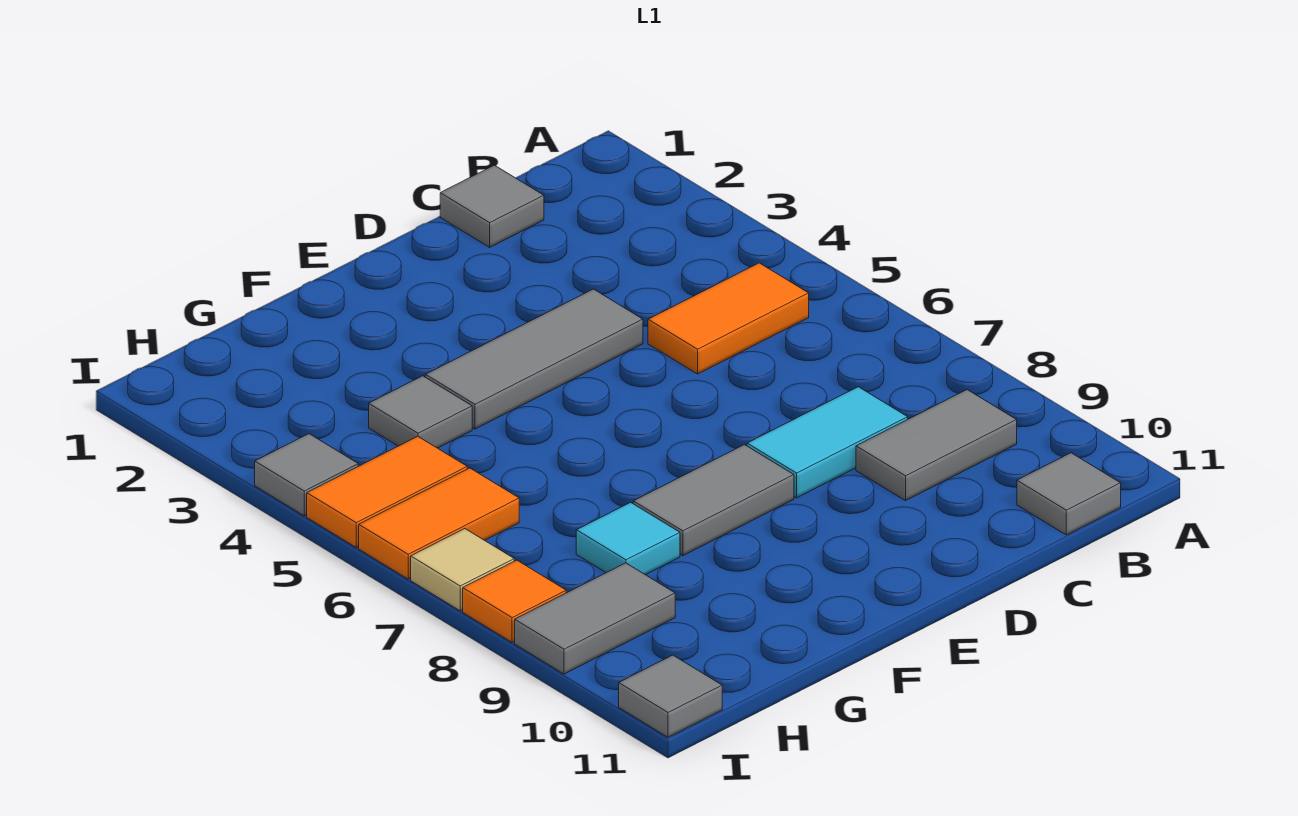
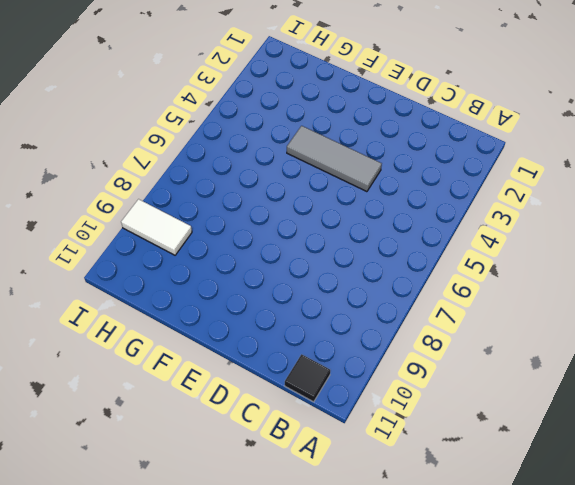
black 1x1 tile [285,354,330,402] -> grey 1x1 tile [1017,453,1121,535]
white 1x2 tile [121,199,192,255] -> grey 1x2 tile [515,563,675,674]
none -> orange 1x2 tile [648,263,809,374]
none -> grey 1x2 tile [856,390,1017,501]
none -> grey 1x1 tile [440,165,544,247]

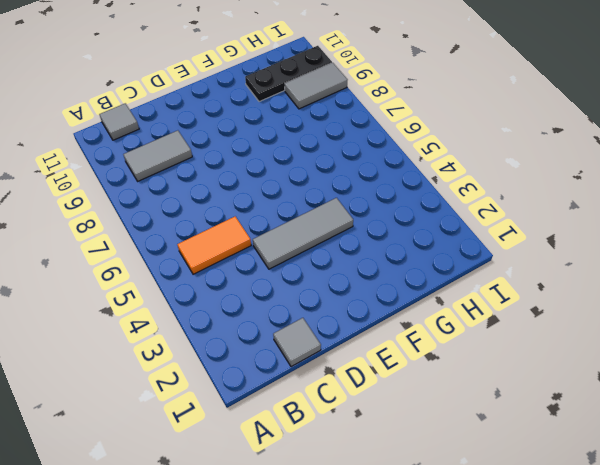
black 1x3 plate [245,46,332,102] -> none
none -> cyan 1x2 tile [747,387,908,498]
none -> grey 1x2 tile [633,445,794,556]
none -> grey 1x1 tile [369,376,472,448]

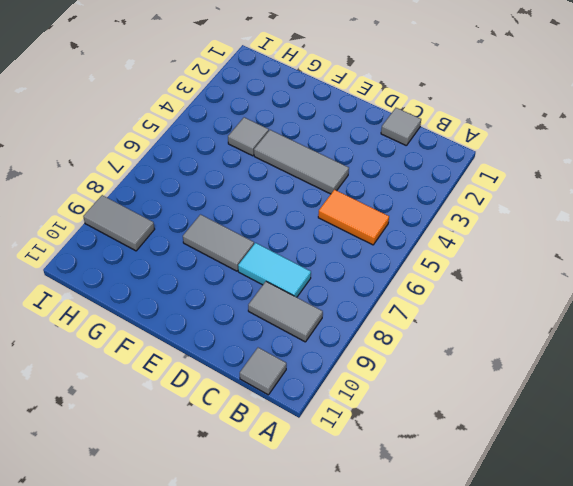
none -> cyan 1x1 tile [576,502,680,575]
none -> orange 1x2 tile [307,436,467,547]
none -> orange 1x2 tile [359,468,519,579]

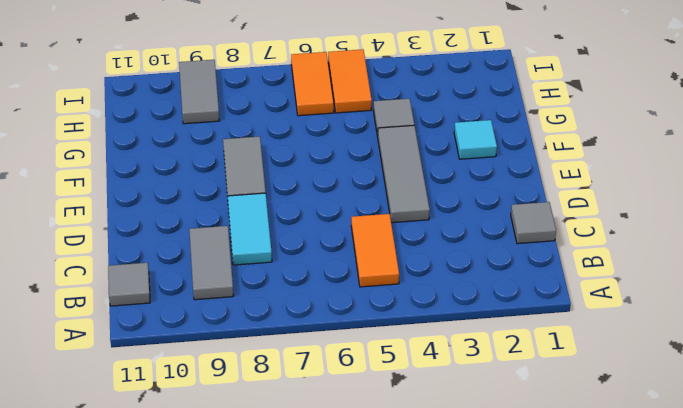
cyan 1x1 tile [454,120,497,159] -> cyan 1x1 tile moved to [576,502,680,575]
none -> grey 1x1 tile [255,434,358,516]
none -> tan 1x1 tile [411,529,514,611]
none -> orange 1x1 tile [463,560,566,642]

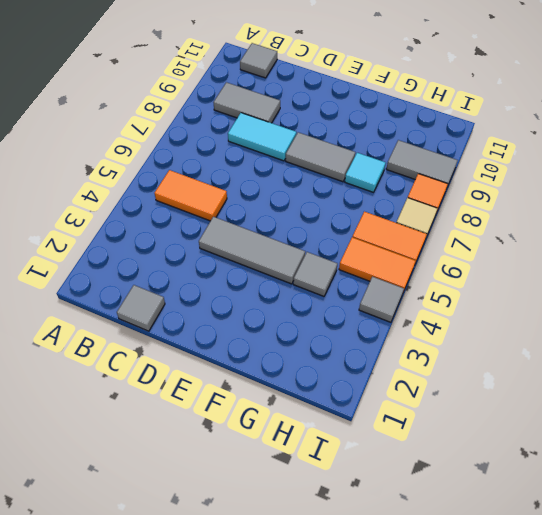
none -> grey 1x1 tile [619,655,722,737]

